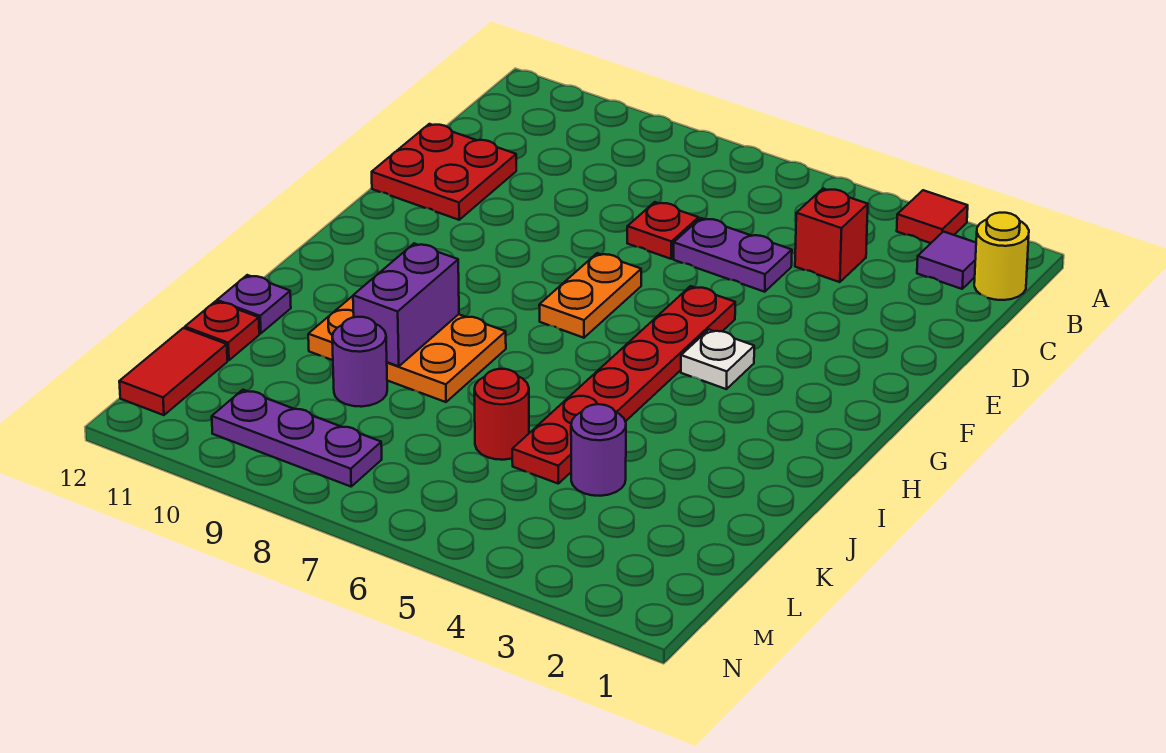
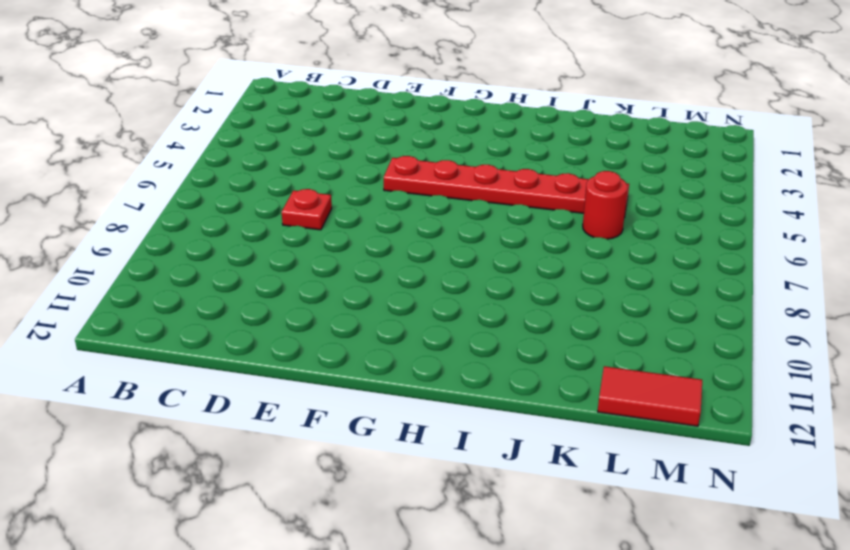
none -> red 1x1 tile [897,190,968,243]
none -> yellow 1x1 round brick [974,213,1029,300]
none -> purple 1x1 tile [917,232,976,289]

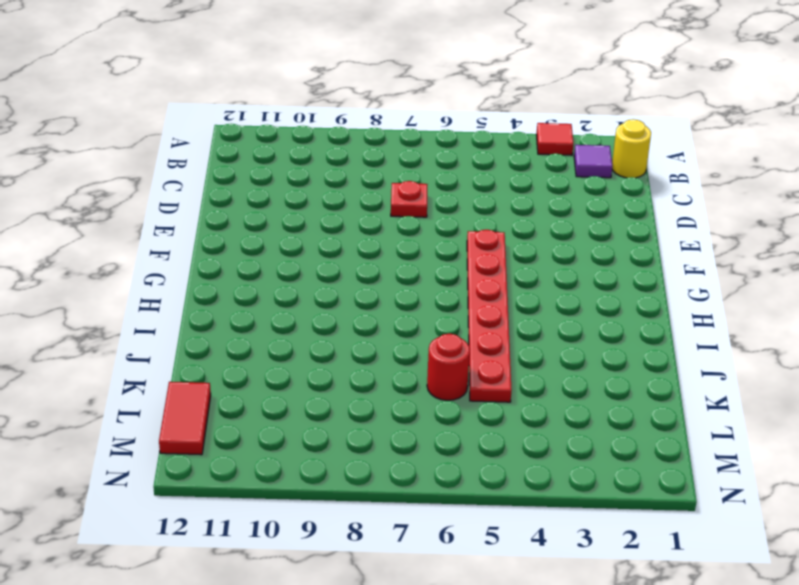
none -> red 1x1 brick [795,189,868,282]
none -> purple 1x2 plate [674,218,792,292]
none -> red 2x2 plate [372,124,516,220]

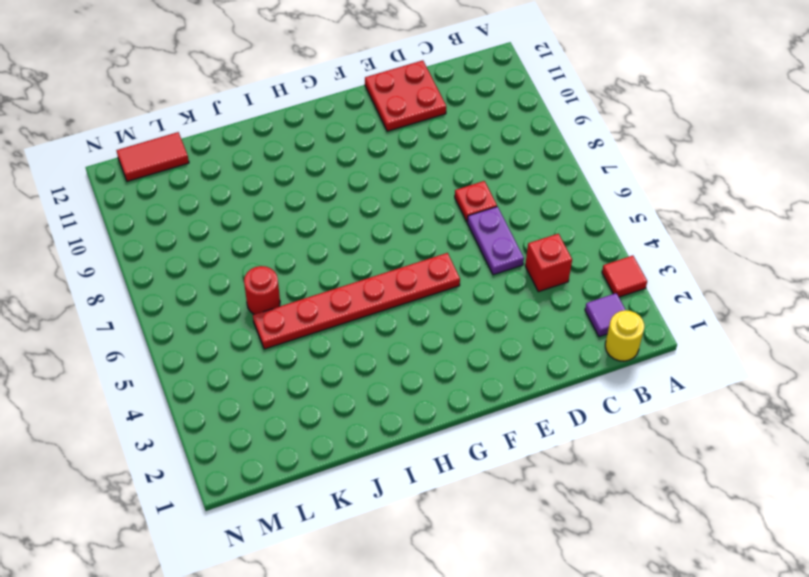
none -> orange 1x2 plate [539,253,641,338]
none -> white 1x1 plate [681,330,754,389]
none -> orange 2x3 plate [308,296,506,402]

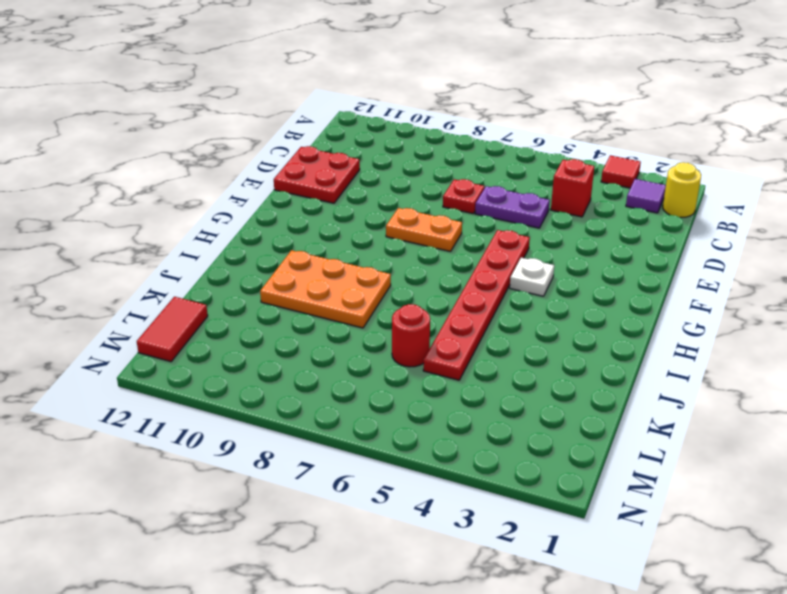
orange 1x2 plate [386,208,462,251] -> orange 1x2 plate turned to [539,253,641,338]
none -> purple 1x1 plate [217,275,291,333]
none -> purple 1x1 round brick [571,404,626,496]
none -> purple 1x1 round brick [332,317,387,407]

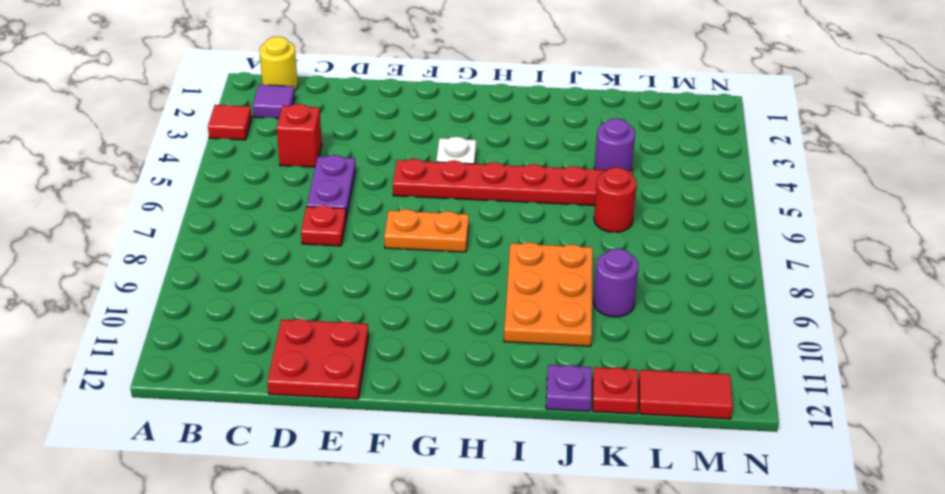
none -> purple 1x3 plate [212,390,382,487]
none -> purple 1x2 brick [353,244,459,366]

